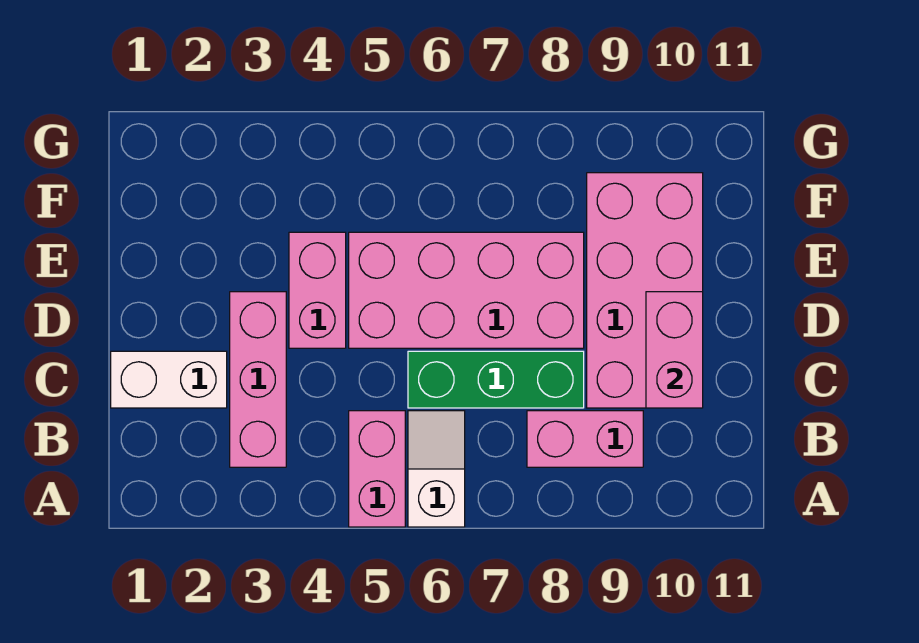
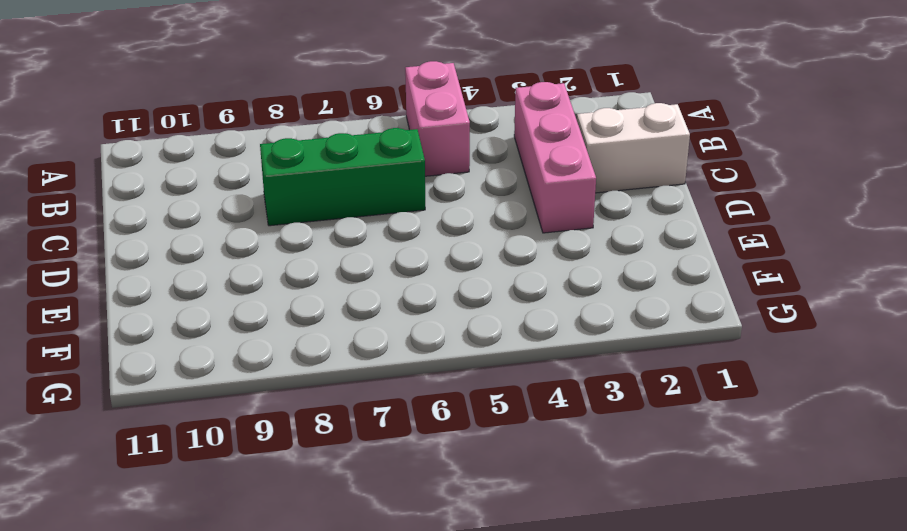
none -> white 1x2 slope [408,411,465,527]
none -> pink 1x2 brick [527,411,643,467]

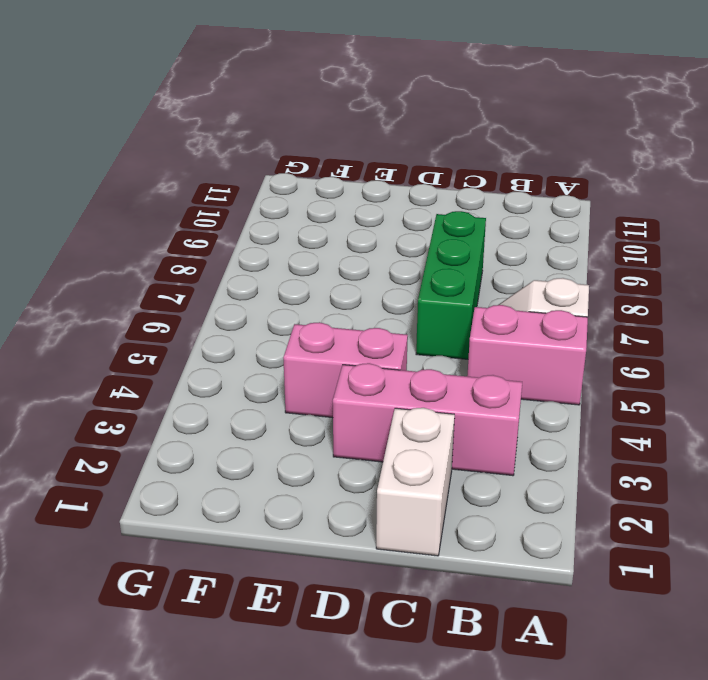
none -> pink 1x2 brick [527,411,643,467]
none -> pink 2x4 brick [587,173,703,408]

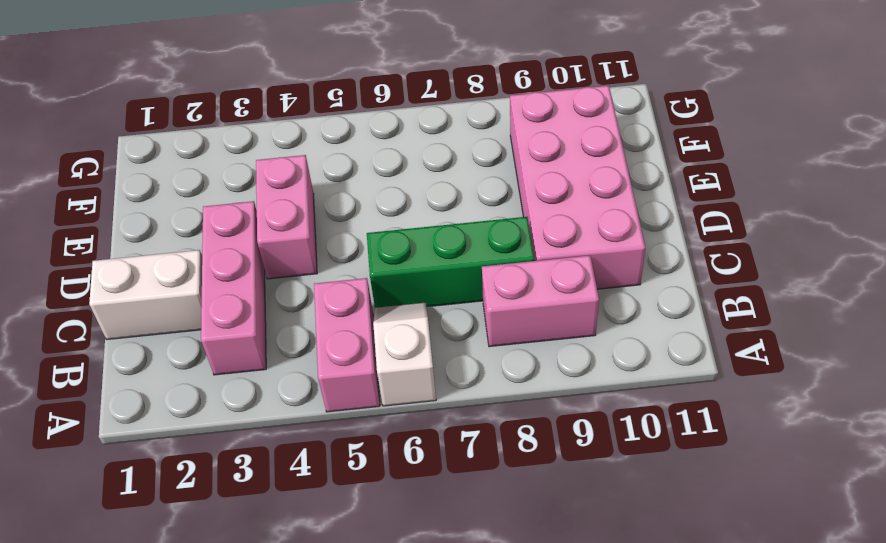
none -> pink 2x4 brick [349,232,584,348]
none -> pink 1x2 brick [646,292,703,408]

